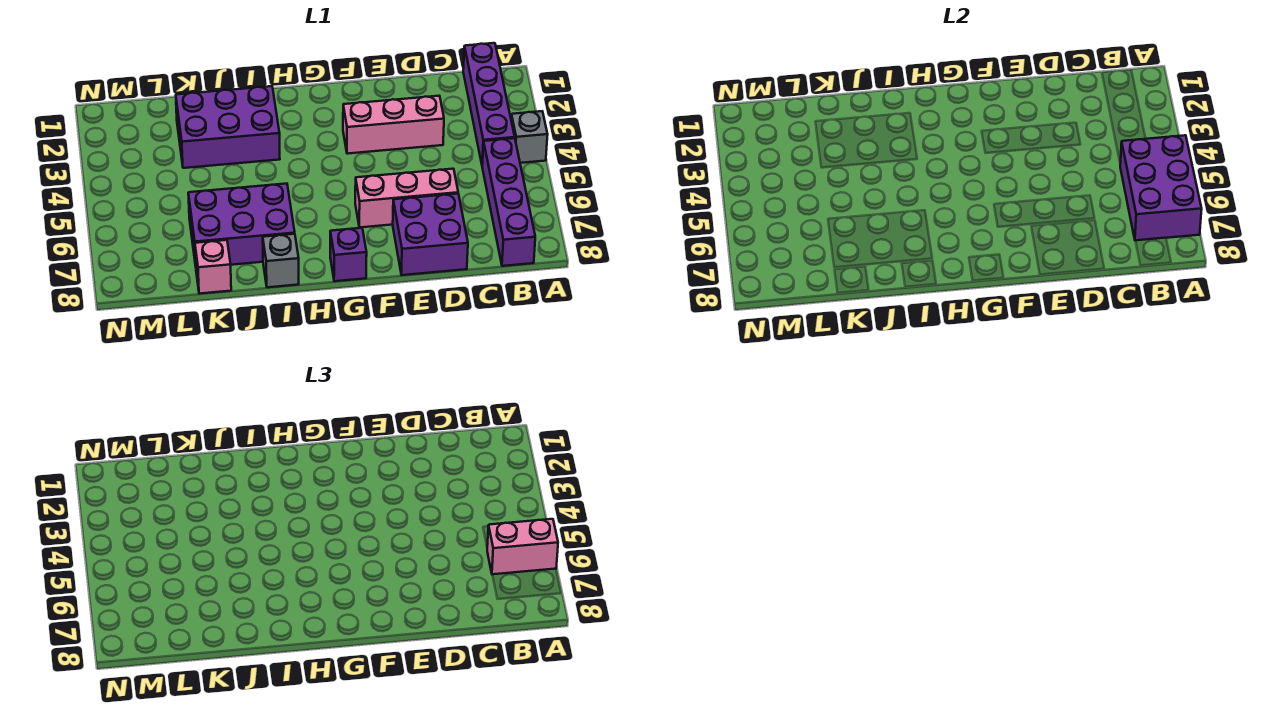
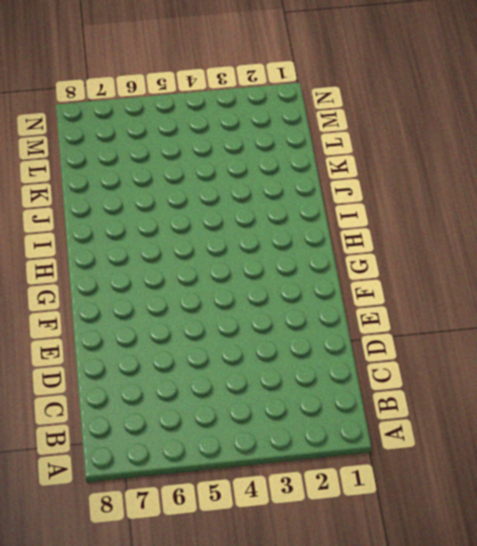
none -> grey 1x1 brick [511,111,548,163]
none -> purple 1x4 brick [463,43,515,164]
none -> purple 1x4 brick [482,138,535,266]

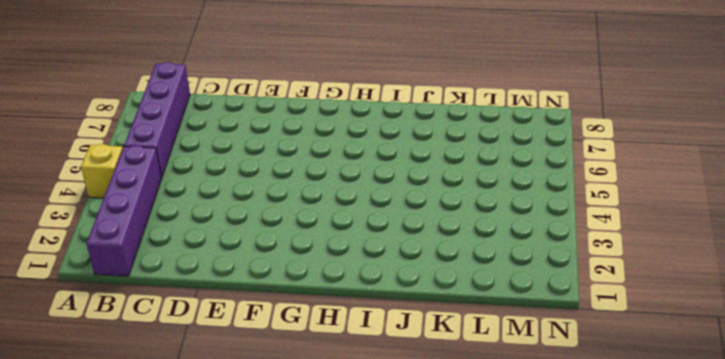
yellow 1x1 brick [81,144,123,198] -> grey 1x1 brick [511,111,548,163]
none -> pink 1x3 brick [343,96,444,154]
none -> pink 1x3 brick [355,169,458,227]
none -> purple 2x2 brick [393,194,468,275]

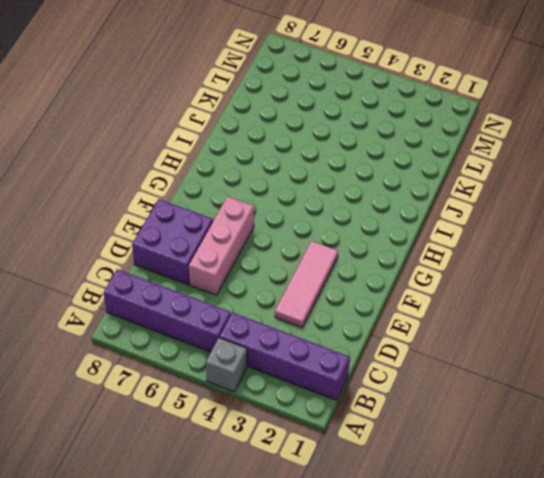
pink 1x3 tile [275,241,338,327] -> pink 1x3 brick [343,96,444,154]
none -> purple 1x1 brick [330,228,367,281]
none -> purple 2x3 brick [176,86,280,168]
none -> purple 2x3 brick [188,184,295,266]

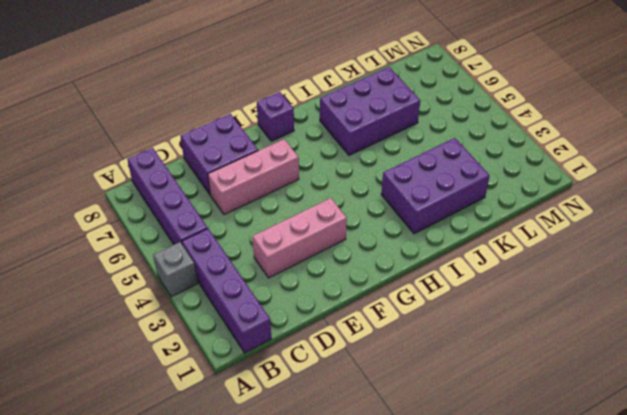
none -> grey 1x1 brick [263,234,299,287]
none -> pink 1x1 brick [195,240,231,294]
none -> purple 2x3 brick [1120,135,1202,241]

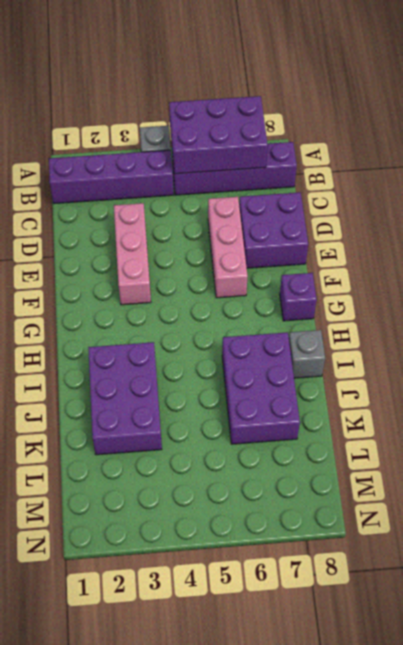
none -> pink 1x1 brick [195,240,231,294]
none -> pink 1x2 brick [487,519,558,575]

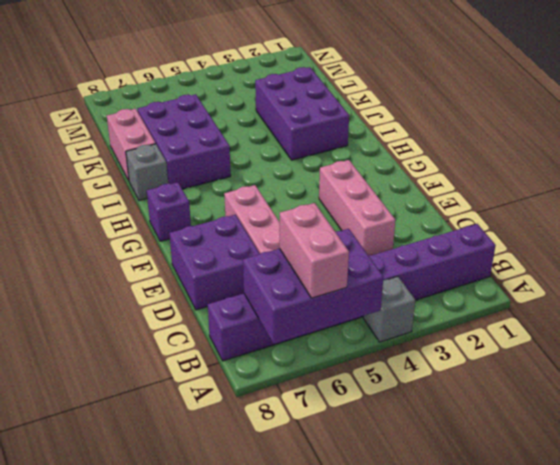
pink 1x2 brick [107,109,156,180] -> pink 1x1 brick [195,240,231,294]

